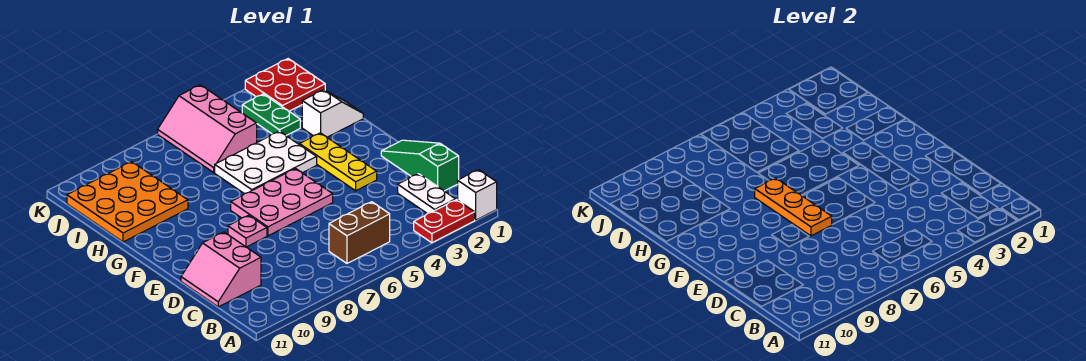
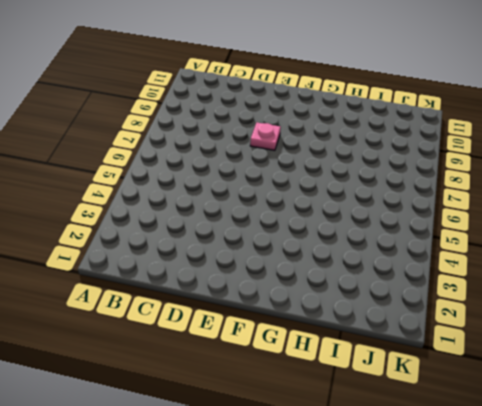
none -> white 1x1 brick [458,170,497,220]
none -> red 1x2 plate [414,200,475,243]
none -> white 1x2 plate [398,174,456,213]

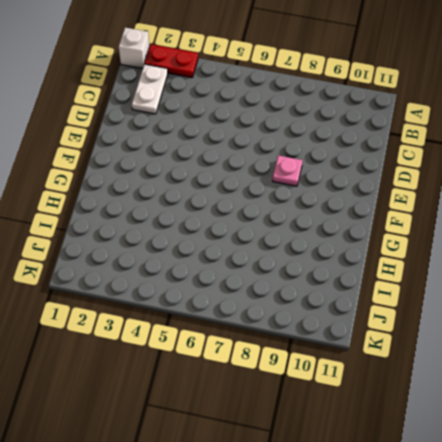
none -> brown 1x2 brick [329,202,390,263]
none -> green 1x3 slope [381,140,459,191]
none -> pink 2x2 slope [181,232,261,307]

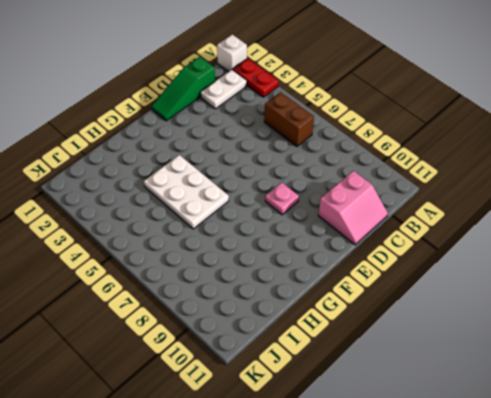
none -> yellow 1x3 plate [299,133,377,191]
none -> pink 2x3 plate [231,169,333,236]
none -> white 1x2 slope [302,90,363,137]

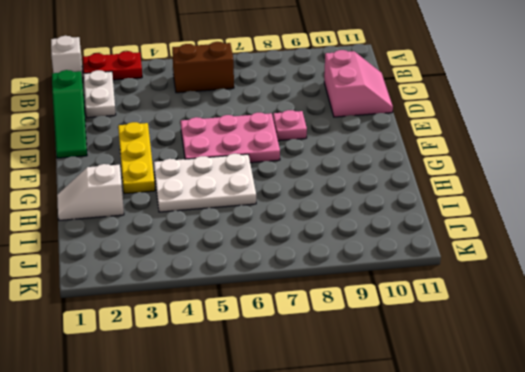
none -> orange 3x3 plate [67,162,188,242]
none -> green 1x2 plate [242,94,300,135]
none -> pink 2x3 slope [158,85,257,172]

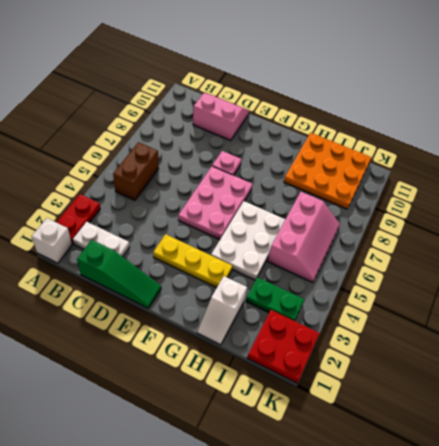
pink 2x3 slope [267,192,340,282] -> pink 2x3 slope turned to [158,85,257,172]
none -> orange 1x3 plate [755,178,832,236]

